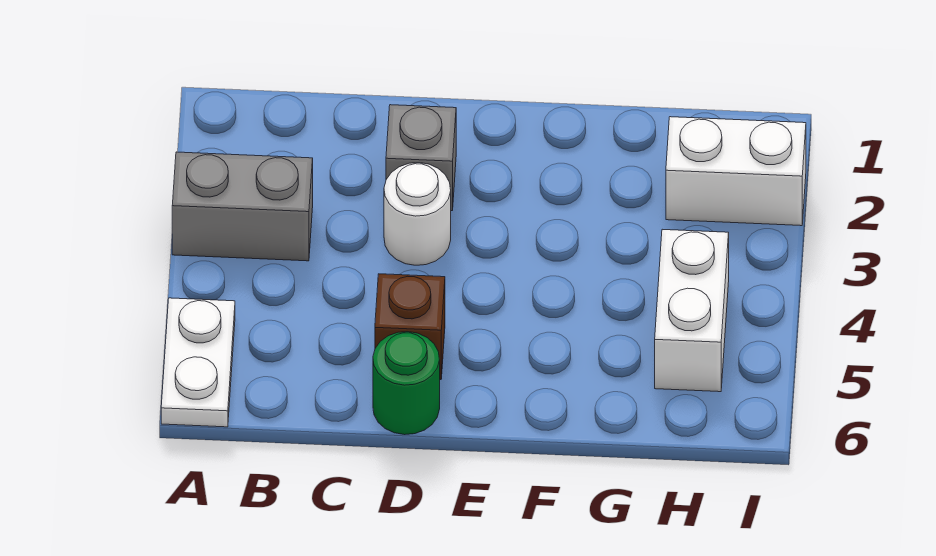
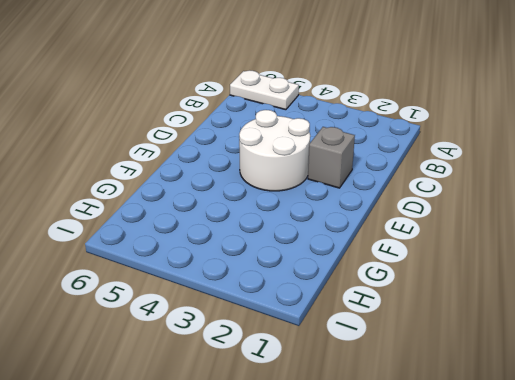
white 2x2 round brick [239,110,310,191] -> white 1x1 round brick [384,163,451,265]
none -> grey 1x2 brick [172,152,313,261]
none -> brown 1x1 brick [375,274,445,380]

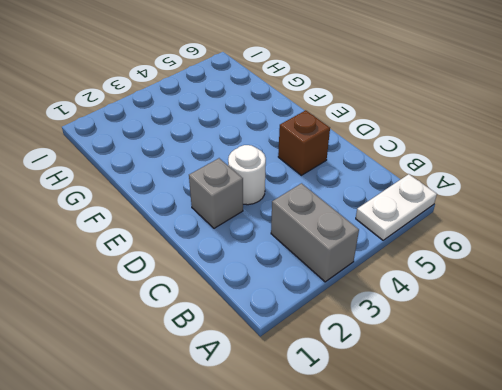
none -> green 1x1 round brick [373,332,440,435]
none -> white 1x2 brick [666,117,806,226]

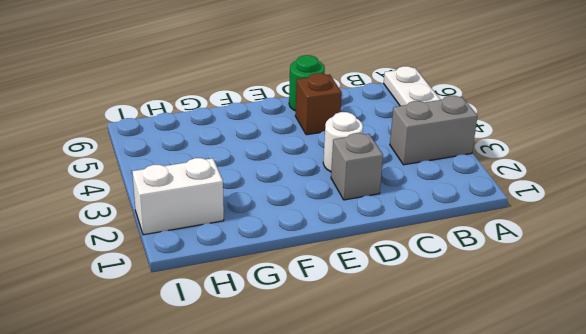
none -> white 1x2 brick [655,229,729,392]

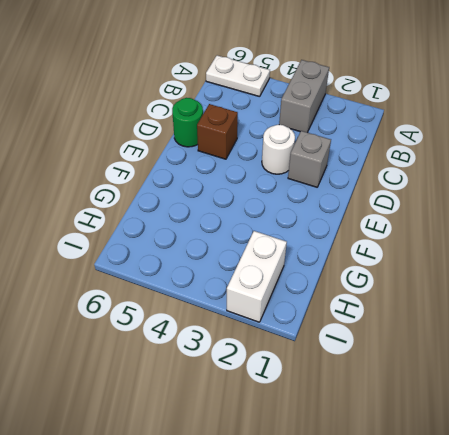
none -> white 1x2 brick [655,229,729,392]

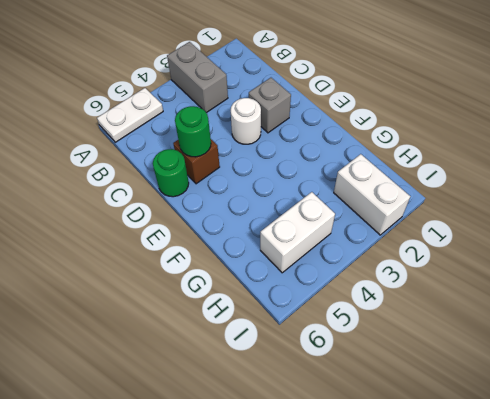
green 1x1 round brick [175,106,211,157] -> none

